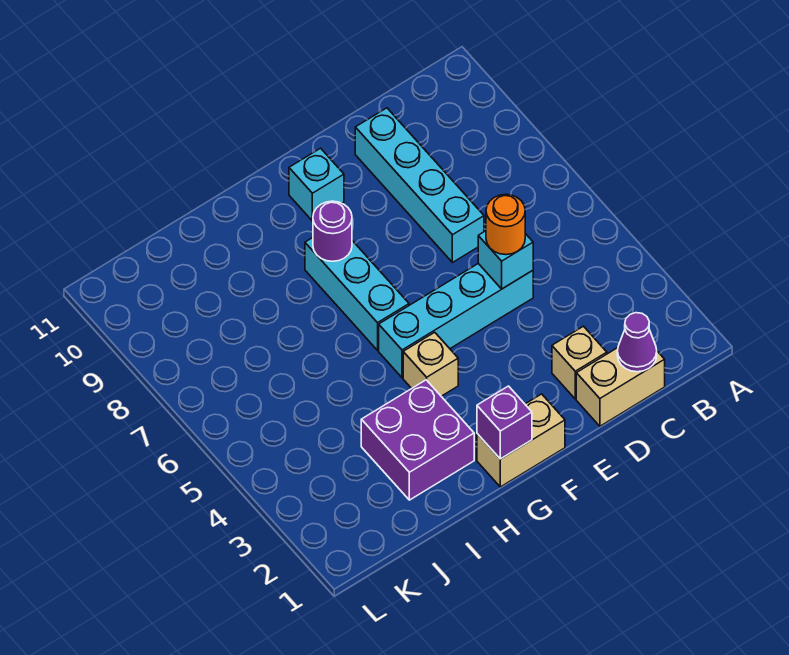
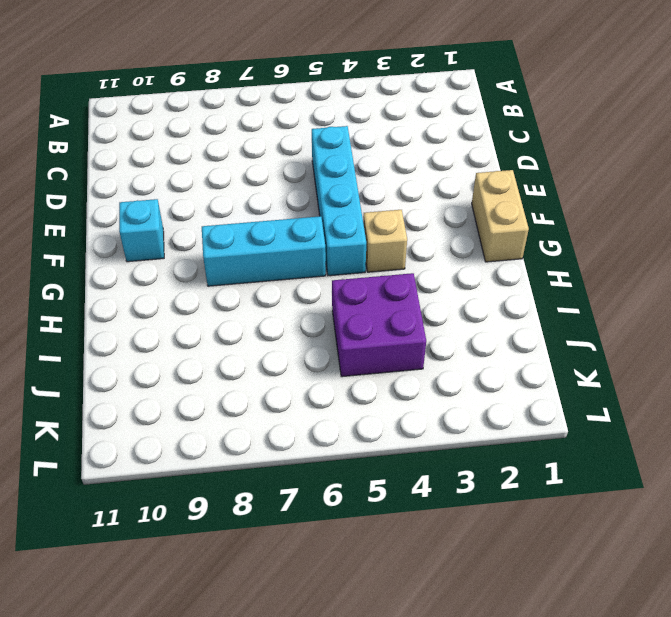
purple 2x2 brick [332,273,426,377] -> purple 2x2 brick moved to [361,380,474,500]
none -> tan 1x2 brick [576,348,665,426]
none -> tan 1x1 brick [552,326,607,399]
none -> cyan 1x4 brick [355,108,484,263]

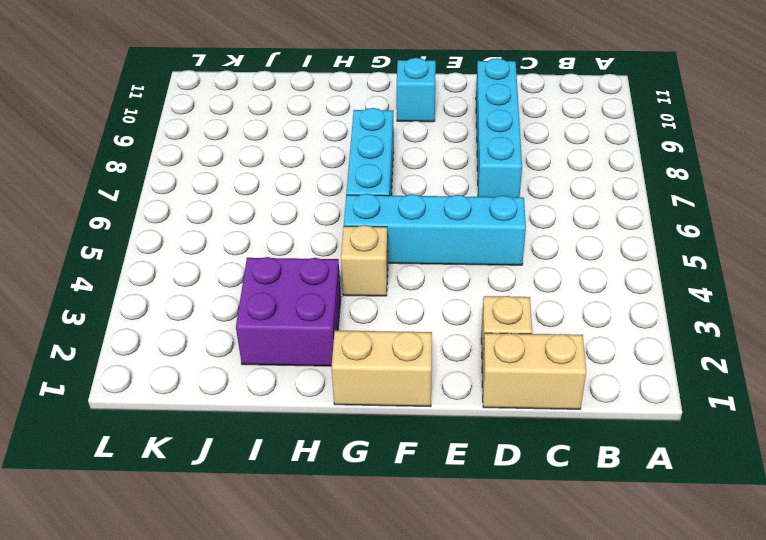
none -> purple 1x1 cone [617,313,657,372]
none -> cyan 1x1 brick [478,231,533,289]
none -> purple 1x1 brick [477,386,532,459]

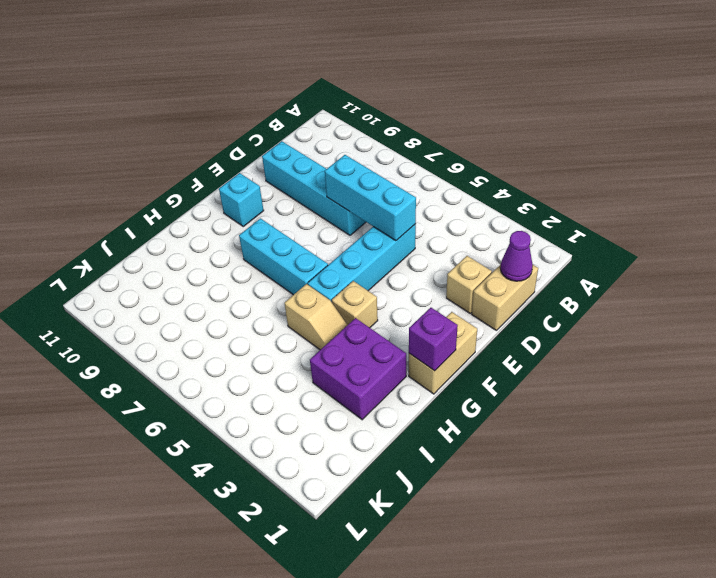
cyan 1x3 brick [325,155,416,241] -> cyan 1x1 brick [478,231,533,289]
tan 1x2 slope [285,284,347,350] -> none
none -> purple 1x1 round brick [313,201,352,261]
none -> orange 1x1 round brick [486,194,525,255]

